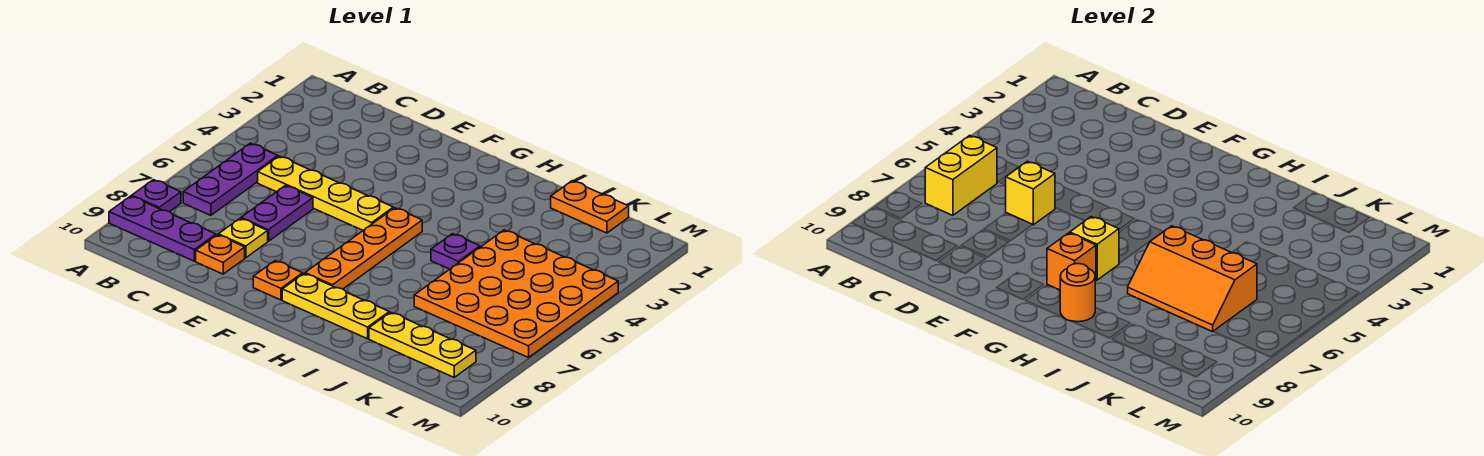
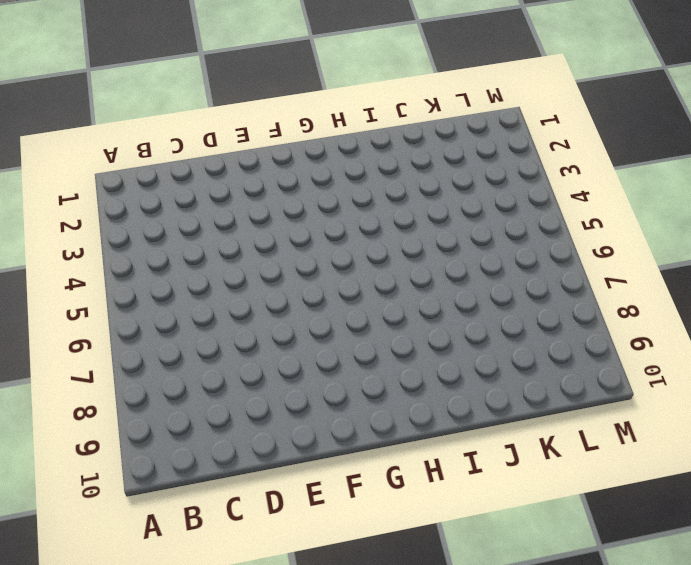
none -> purple 1x1 plate [132,180,181,212]
none -> purple 1x3 plate [109,196,216,261]
none -> purple 1x3 plate [183,143,278,215]

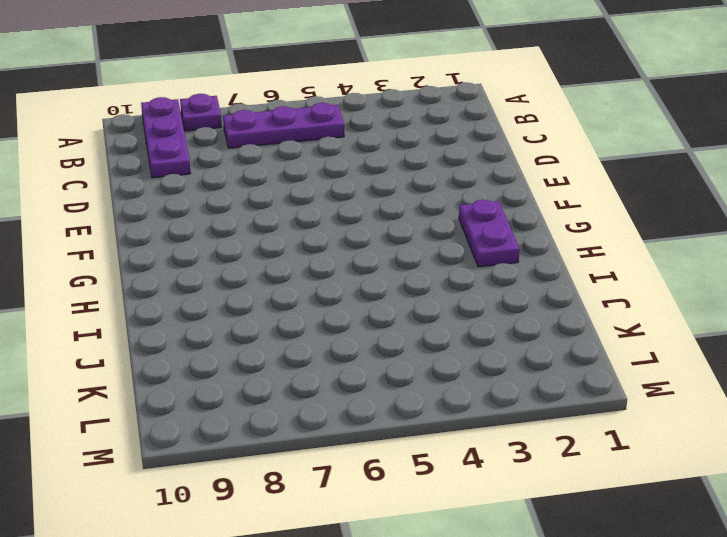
purple 1x2 plate [459,200,519,267] -> purple 1x2 plate turned to [241,186,313,241]
none -> yellow 1x4 plate [258,156,393,230]
none -> yellow 1x1 plate [218,218,268,258]
none -> orange 1x1 plate [196,235,245,274]

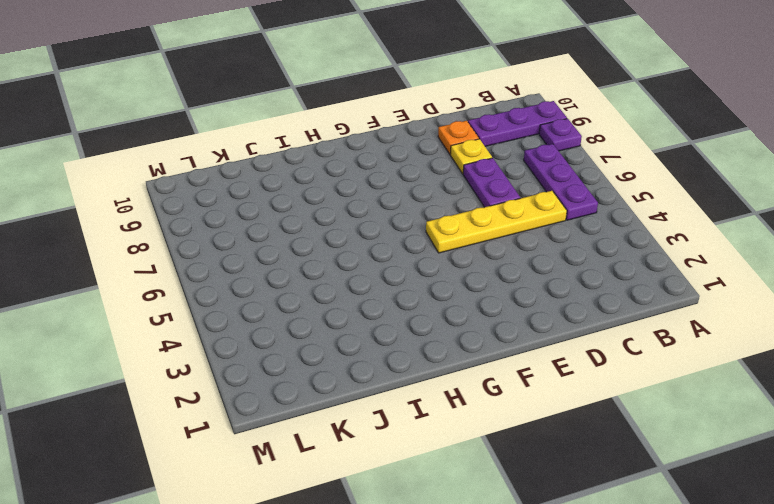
none -> orange 1x1 plate [253,261,303,300]
none -> orange 1x4 plate [305,208,422,289]
none -> yellow 1x3 plate [282,274,389,339]

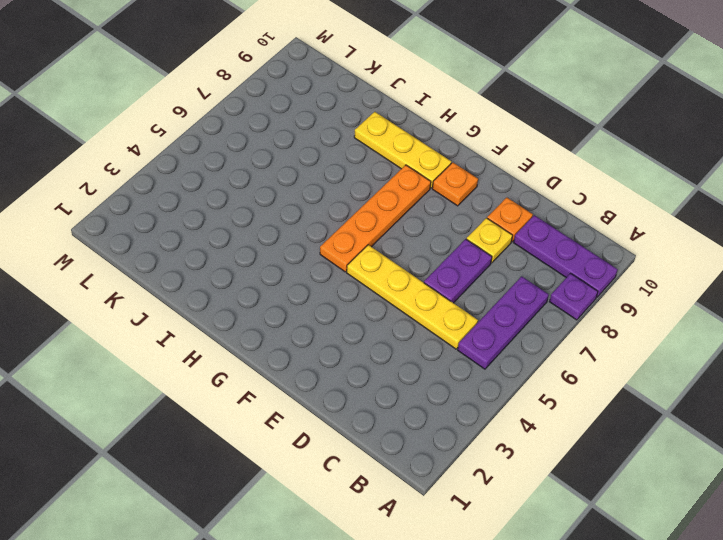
none -> purple 1x1 plate [431,234,480,269]
none -> orange 1x2 plate [551,181,629,233]
none -> orange 4x4 plate [414,230,618,358]

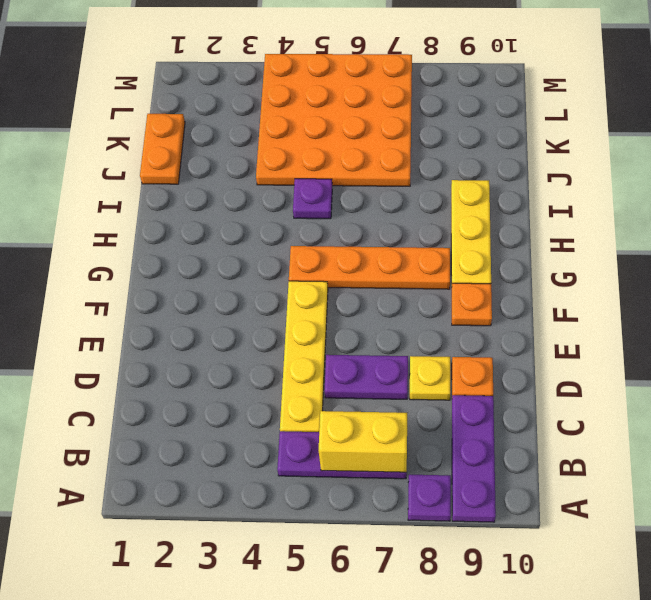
none -> yellow 1x3 plate [369,312,476,377]
none -> yellow 1x1 brick [1005,161,1055,225]
none -> yellow 1x1 brick [1070,217,1119,280]

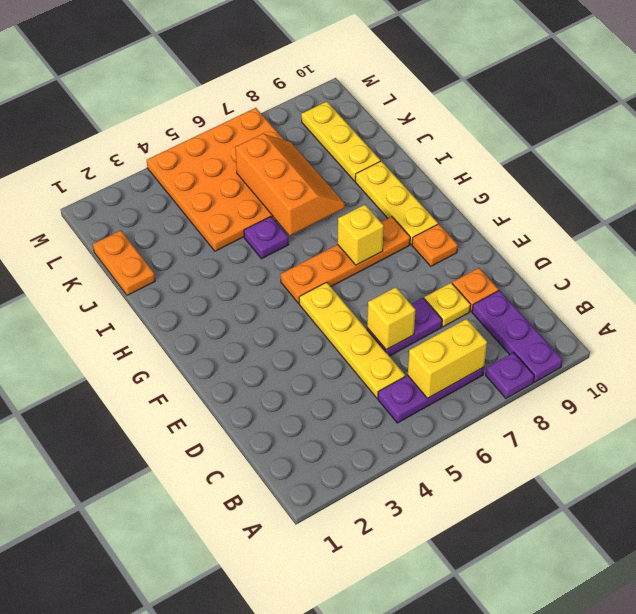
none -> orange 1x1 brick [1047,233,1096,290]
none -> orange 1x1 round brick [1060,264,1095,322]

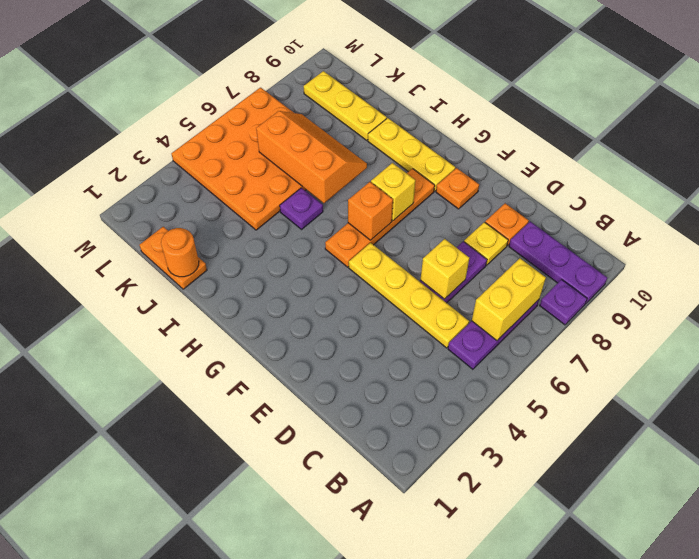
orange 1x1 brick [348,182,393,240] -> orange 1x1 brick moved to [1047,233,1096,290]
orange 1x1 round brick [161,228,199,277] -> orange 1x1 round brick moved to [1060,264,1095,322]

